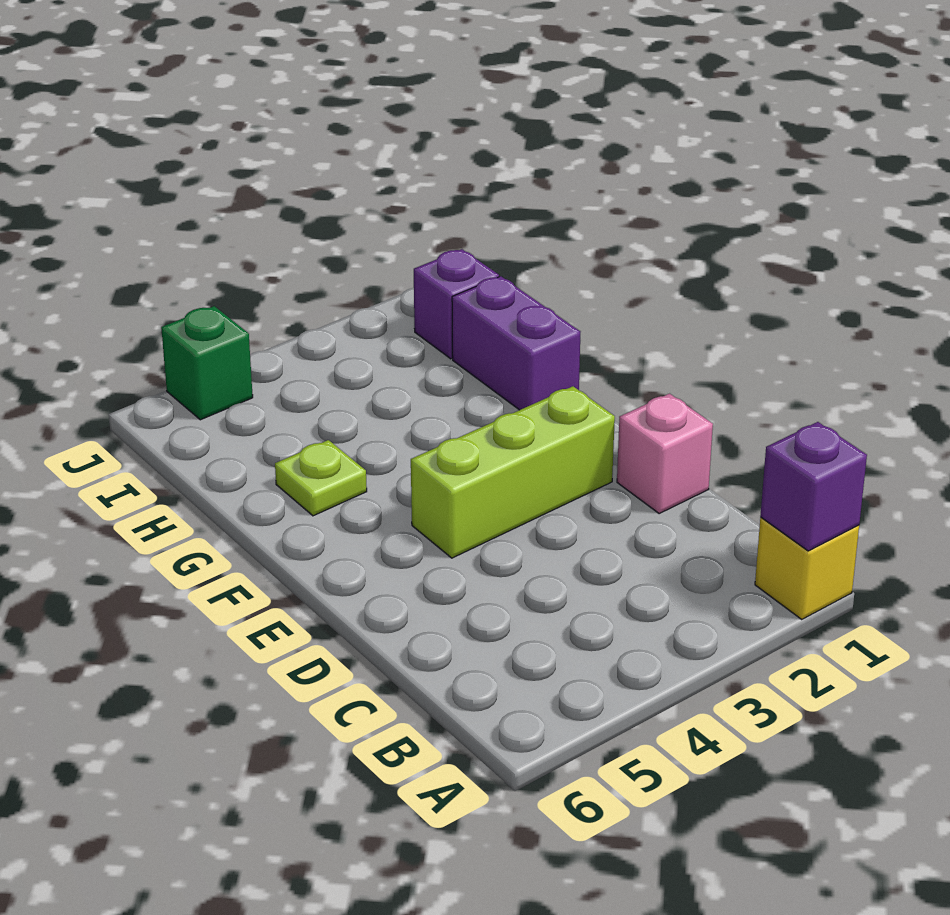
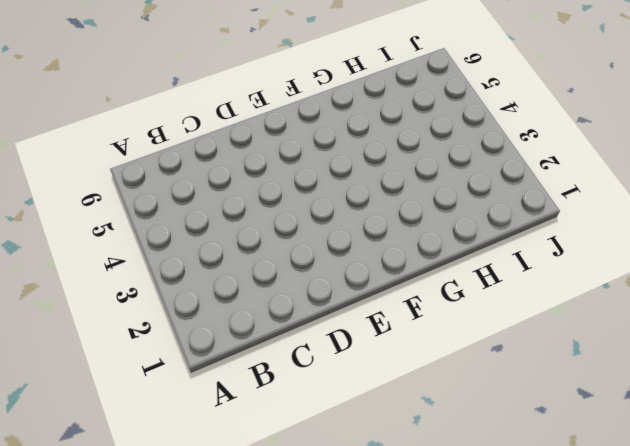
none -> yellow 1x1 brick [755,518,859,619]
none -> pink 1x1 brick [617,394,713,513]

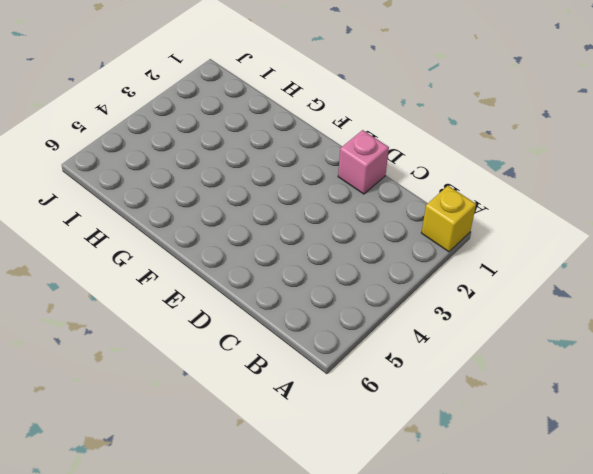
none -> lime 1x3 brick [411,386,615,558]
none -> purple 1x2 brick [452,276,580,410]

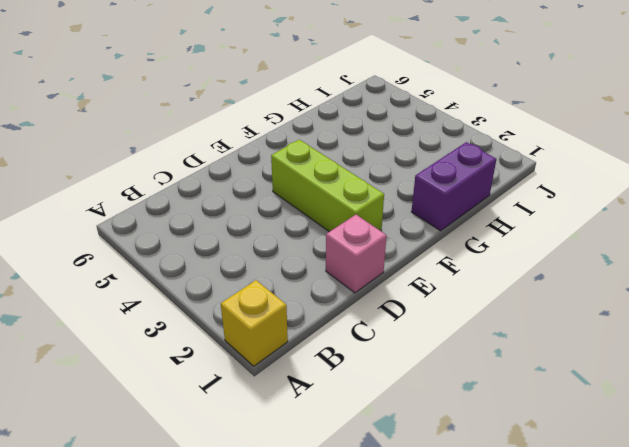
none -> lime 1x1 plate [275,440,367,516]
none -> purple 1x1 brick [414,249,499,359]

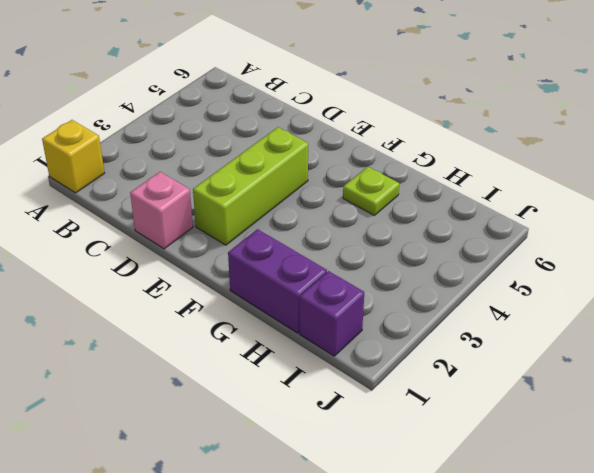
none -> green 1x1 brick [161,306,253,420]
none -> purple 1x1 brick [760,422,867,551]

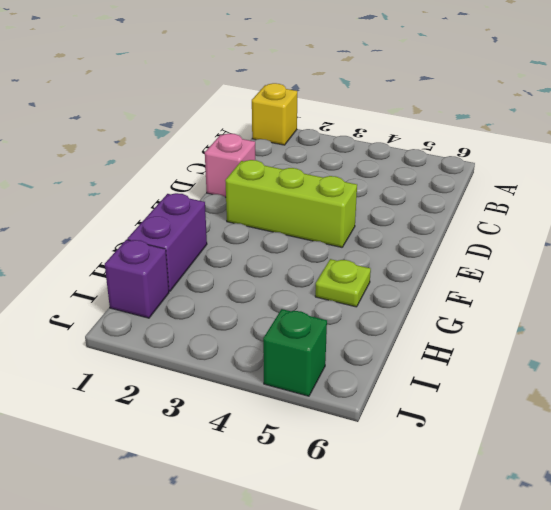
none -> purple 1x1 brick [760,422,867,551]

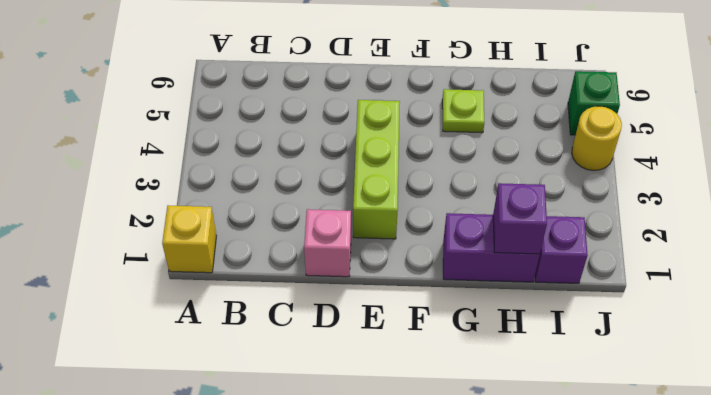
purple 1x1 brick [493,183,547,254] -> purple 1x1 brick moved to [760,422,867,551]
yellow 1x1 round brick [572,106,622,171] -> none

